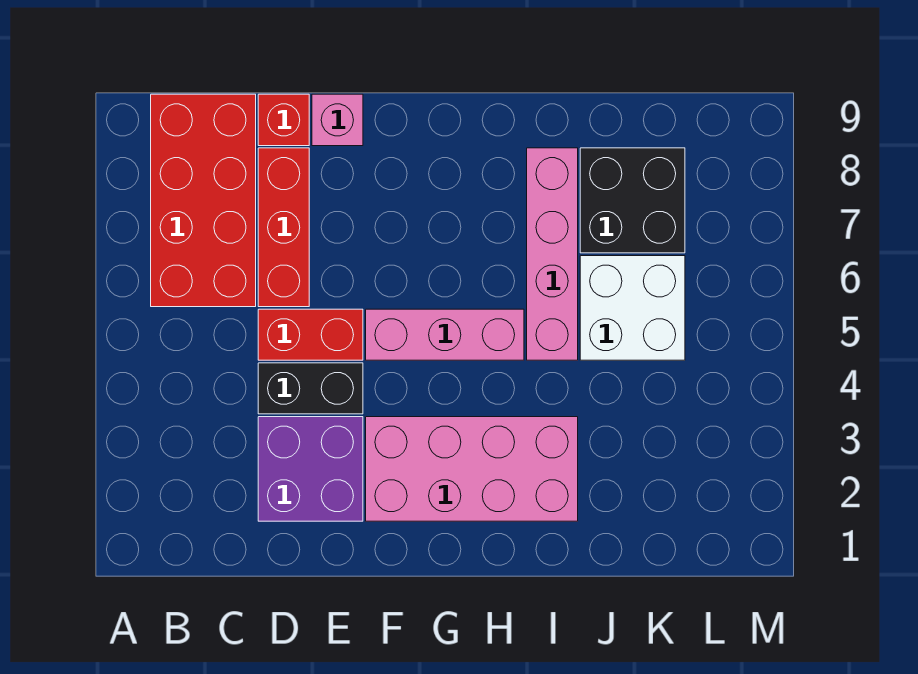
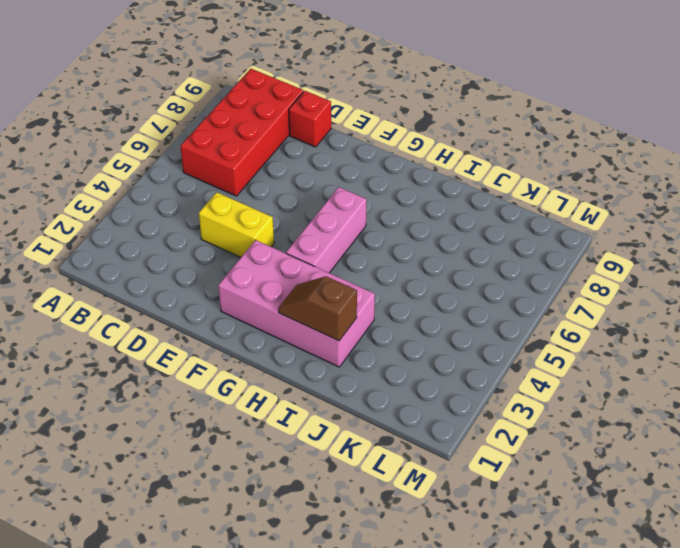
yellow 1x2 brick [199,192,274,257] -> black 1x2 brick [258,363,363,414]
pink 1x3 brick [286,187,366,273] -> pink 1x3 brick turned to [366,309,524,360]
brown 1x2 slope [278,276,357,341] -> none
none -> purple 2x2 brick [258,417,363,521]
none -> red 1x2 brick [258,309,363,360]
none -> red 1x3 brick [258,148,309,307]

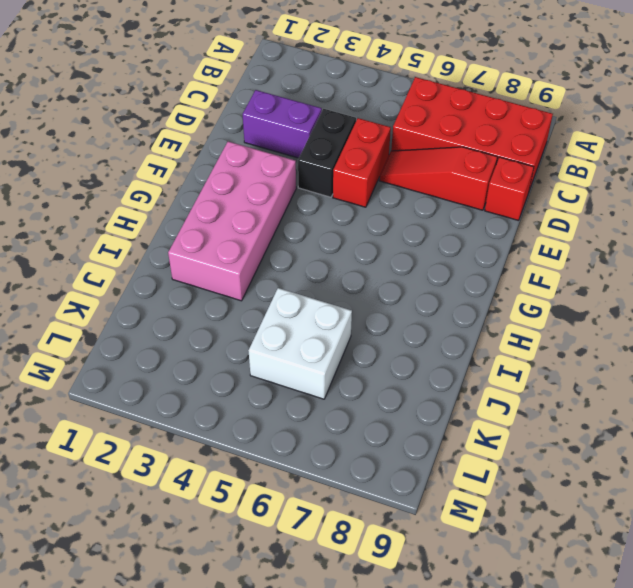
purple 1x2 brick [243,90,322,158] -> purple 2x2 brick [258,417,363,521]
red 1x3 slope [379,147,497,210] -> red 1x3 brick [258,148,309,307]
none -> pink 1x1 brick [312,94,363,146]
none -> pink 1x3 brick [366,309,524,360]
none -> pink 1x4 brick [527,148,578,360]

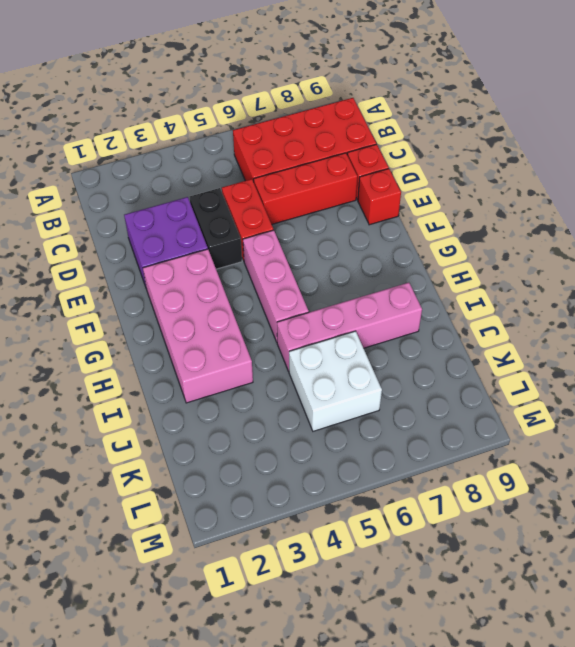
red 1x1 brick [358,169,401,225] -> pink 1x1 brick [312,94,363,146]
none -> black 2x2 brick [580,148,685,253]

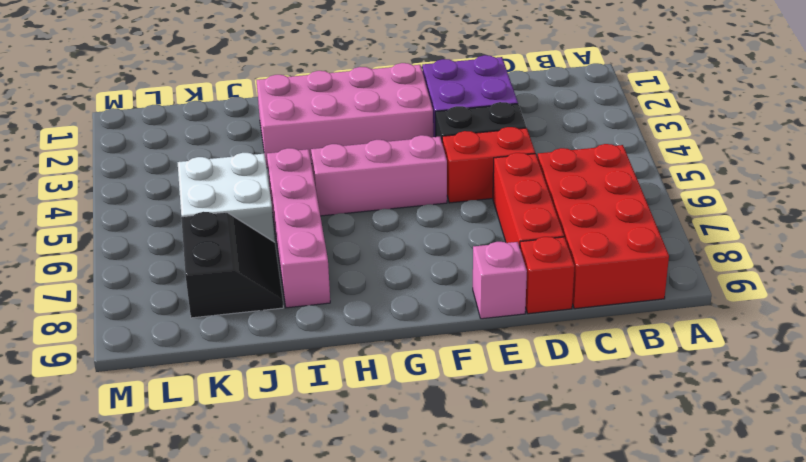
black 2x2 slope [181,212,283,318] -> black 2x2 brick [580,148,685,253]

